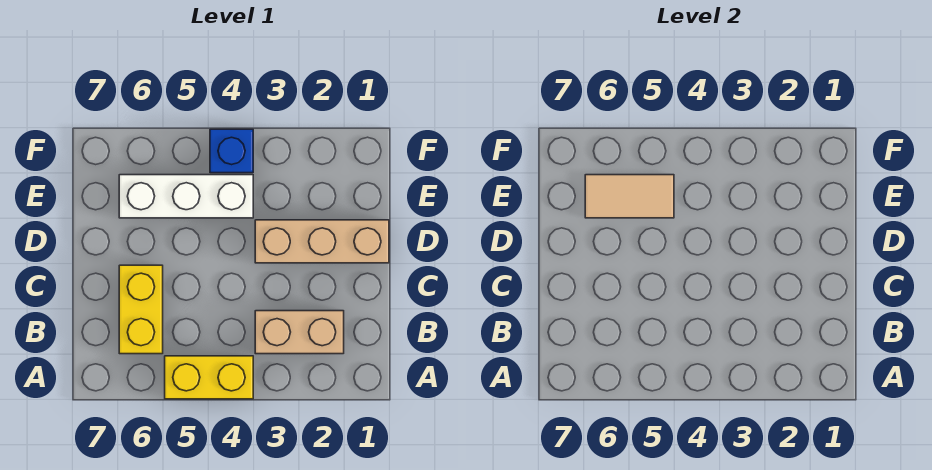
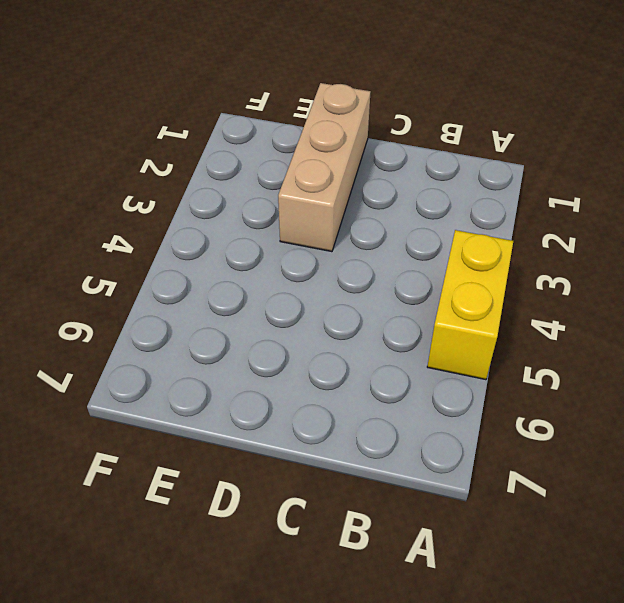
none -> tan 1x2 brick [255,311,344,354]
none -> yellow 1x2 brick [119,265,163,354]

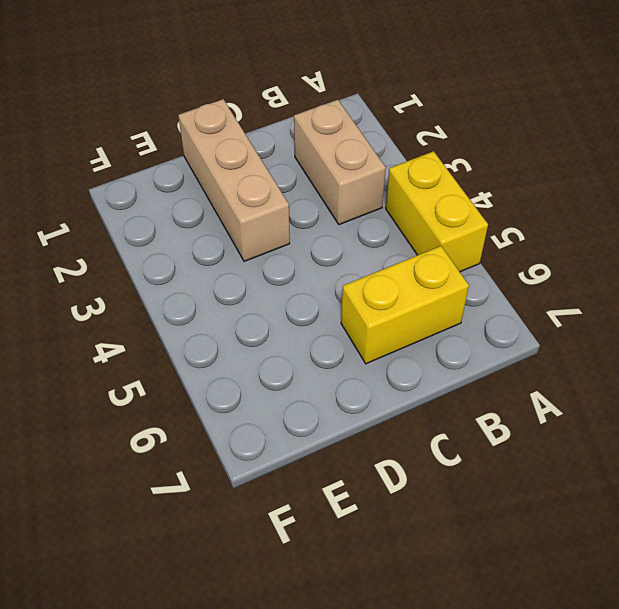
none -> white 1x3 brick [119,175,253,218]
none -> blue 1x1 brick [210,129,253,173]

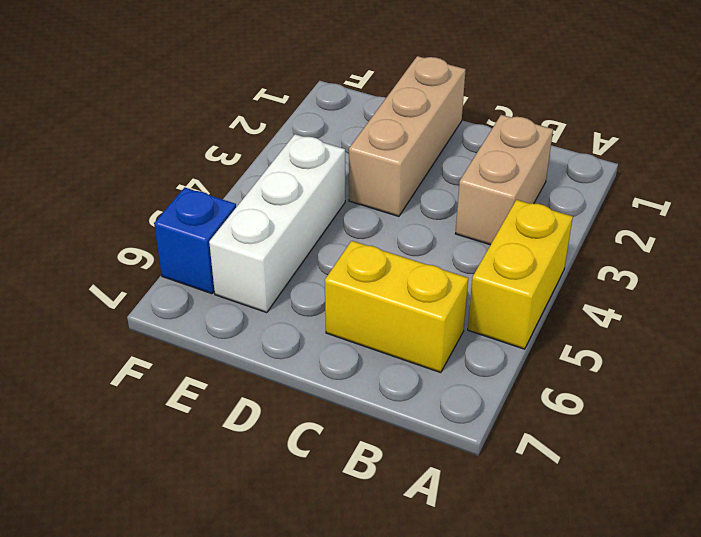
blue 1x1 brick [154,187,236,294] -> blue 1x1 brick moved to [210,129,253,173]
none -> tan 1x2 tile [585,175,674,218]

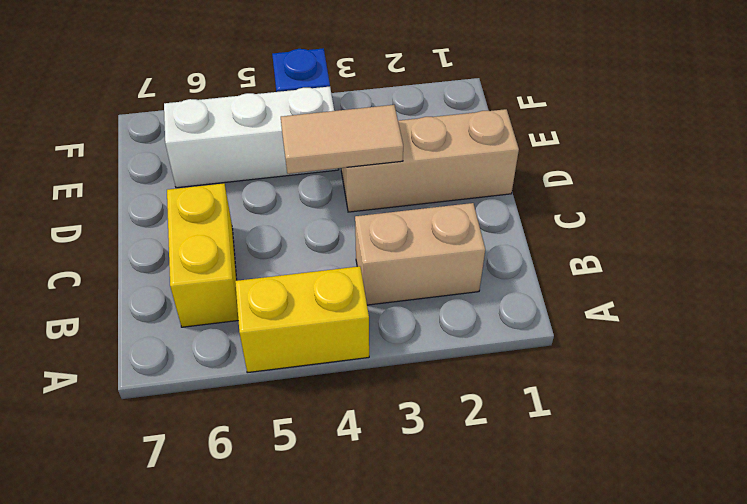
tan 1x2 tile [281,105,403,174] -> tan 1x2 tile moved to [585,175,674,218]

